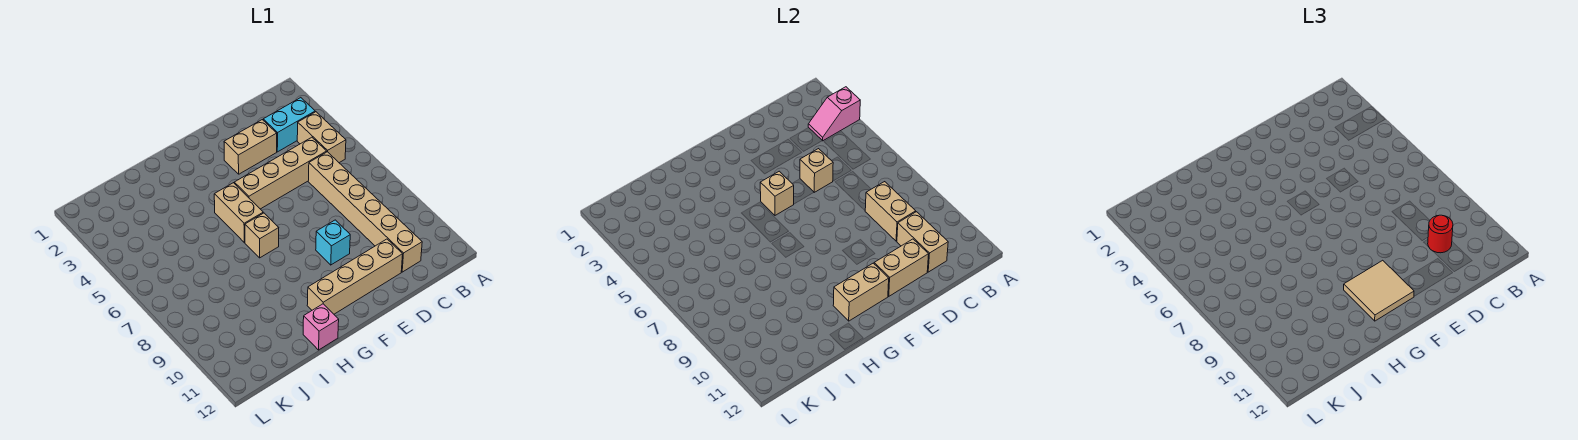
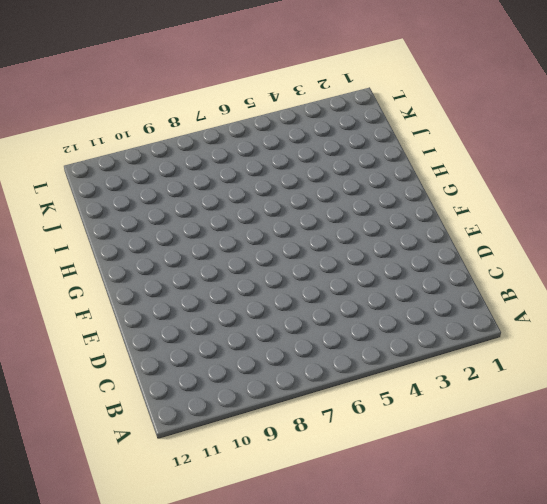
none -> cyan 1x2 brick [263,98,315,152]
none -> tan 1x2 brick [297,112,346,163]
none -> tan 1x4 brick [234,137,327,209]

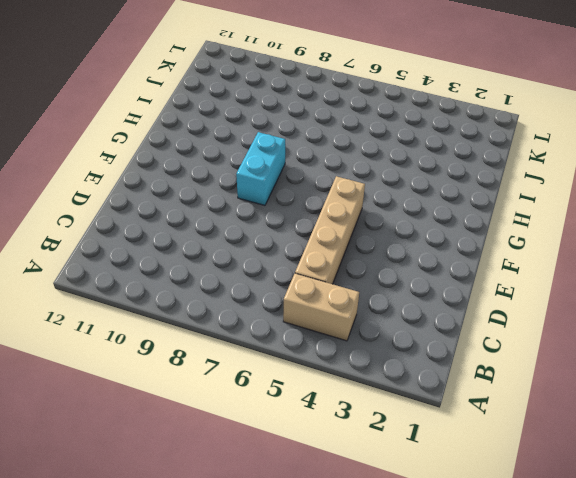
cyan 1x2 brick [236,132,285,205] -> cyan 1x2 brick moved to [263,98,315,152]
none -> tan 1x6 brick [308,152,422,272]
none -> tan 1x2 brick [224,120,277,174]
none -> tan 1x4 brick [307,239,403,314]

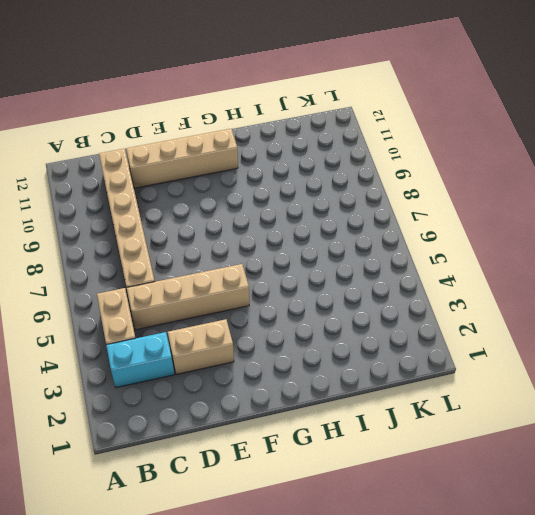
none -> cyan 1x1 brick [316,220,350,265]
none -> tan 1x2 brick [214,183,263,242]
none -> tan 1x1 brick [245,213,279,258]

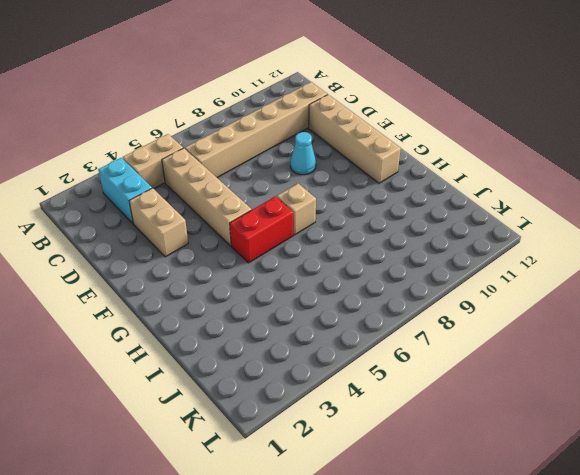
cyan 1x1 cone [290,132,316,175] -> cyan 1x1 brick [316,220,350,265]
red 1x2 brick [230,197,293,263] -> tan 1x2 brick [214,183,263,242]
none -> pink 1x1 brick [303,304,339,350]
none -> pink 1x2 slope [808,87,860,141]
none -> tan 1x2 brick [865,182,916,241]

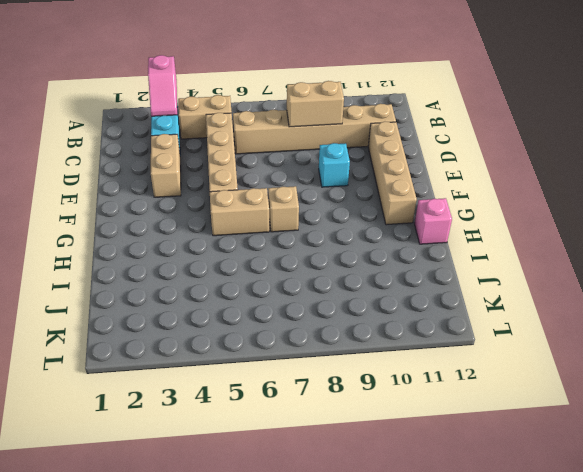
none -> tan 1x2 brick [897,212,948,272]
none -> tan 1x1 brick [800,149,833,192]
none -> tan 1x2 brick [874,239,929,296]

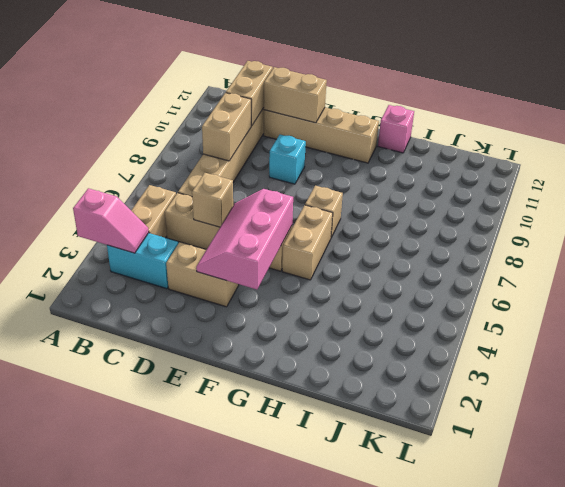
pink 2x3 slope [196,189,293,289] -> tan 1x1 brick [760,171,794,215]
none -> tan 1x2 brick [833,263,889,321]
none -> red 1x1 round brick [1428,215,1453,253]
none -> tan 2x2 tile [1344,260,1414,321]

